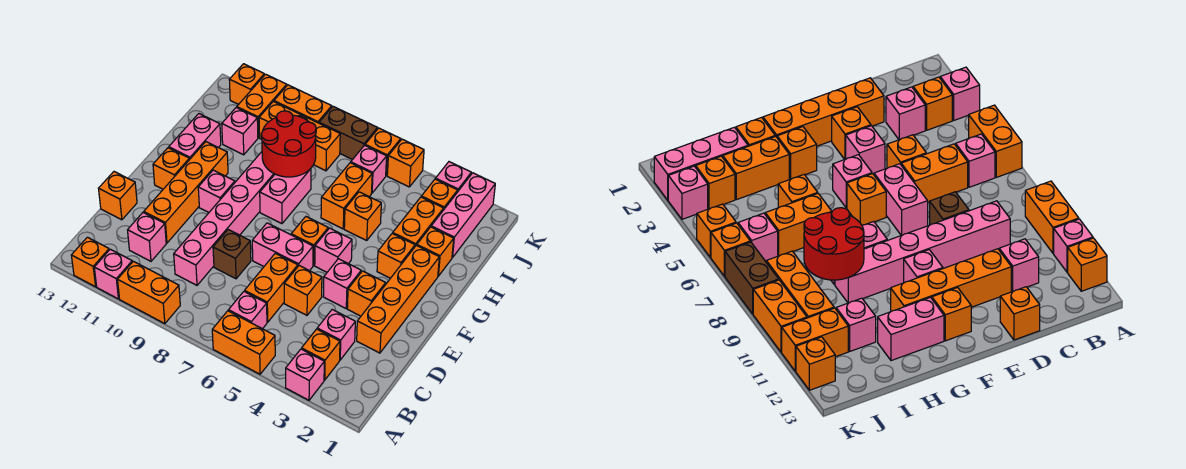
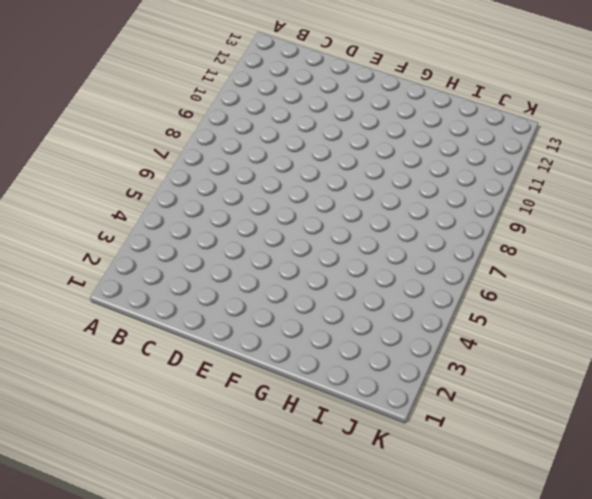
none -> pink 1x1 brick [286,349,324,400]
none -> orange 1x2 brick [212,311,275,374]
none -> orange 1x2 brick [118,261,180,324]
none -> pink 1x1 brick [94,249,132,299]

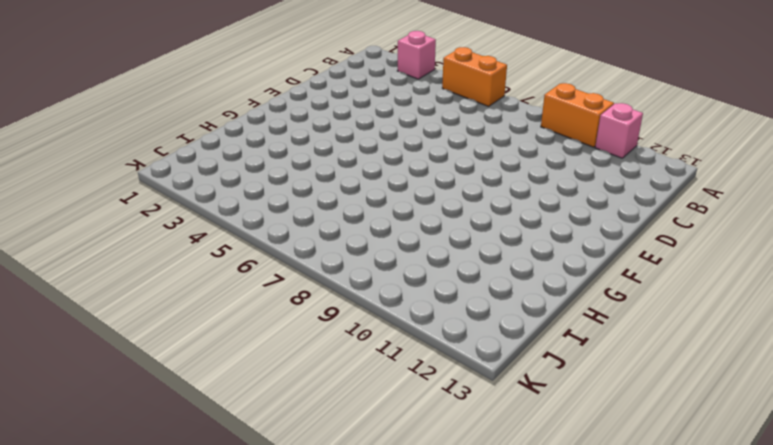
none -> orange 1x1 brick [71,237,109,287]
none -> orange 1x1 brick [302,329,340,380]
none -> pink 1x1 brick [229,291,267,329]
none -> pink 1x1 brick [317,310,355,360]

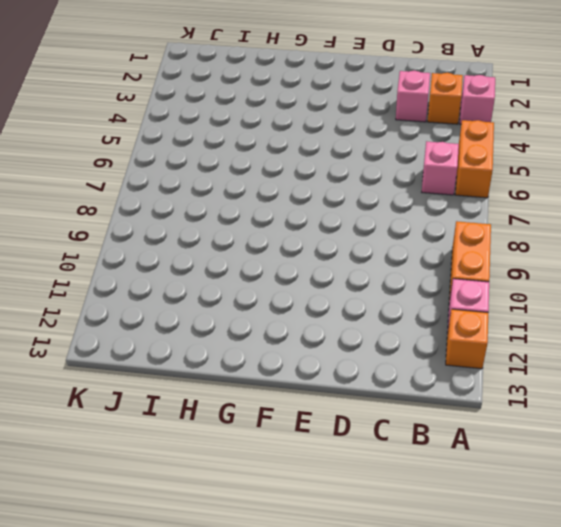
none -> orange 1x2 brick [245,253,298,322]
none -> pink 1x6 brick [174,152,275,285]
none -> pink 1x1 brick [128,212,166,261]
none -> orange 1x4 brick [357,245,439,353]

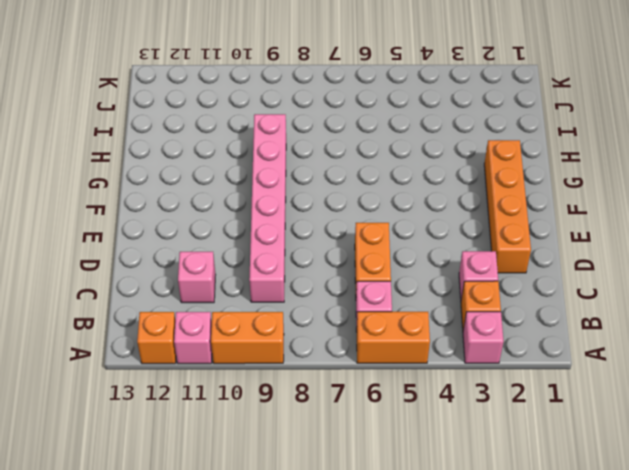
none -> orange 1x1 brick [284,266,322,315]
none -> brown 1x1 brick [213,230,251,279]
none -> orange 1x4 brick [144,142,228,243]
none -> orange 1x1 brick [99,172,137,220]

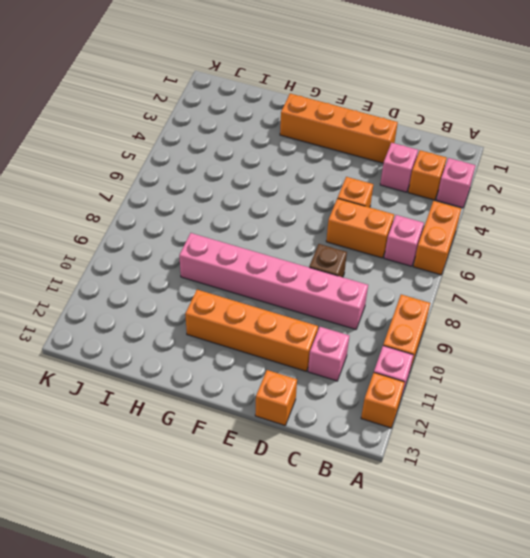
none -> orange 1x1 brick [347,271,386,316]
none -> pink 1x1 brick [323,259,361,308]
none -> pink 1x2 brick [252,223,313,271]
none -> pink 1x1 brick [315,228,352,272]

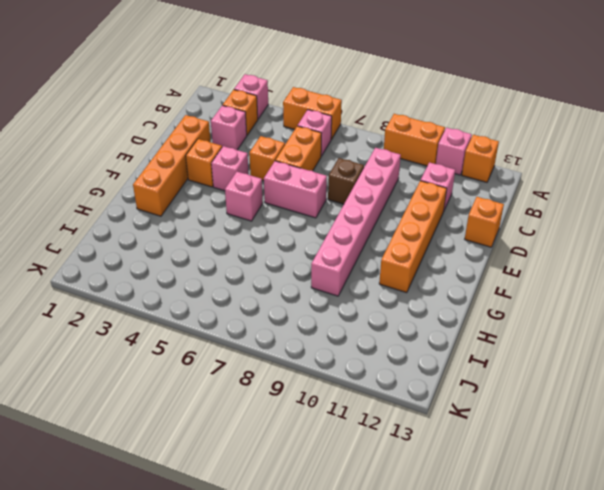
none -> orange 1x1 brick [291,217,328,265]
none -> pink 1x1 brick [198,170,235,212]
none -> orange 1x1 brick [153,148,189,189]
none -> orange 1x1 brick [377,233,415,278]

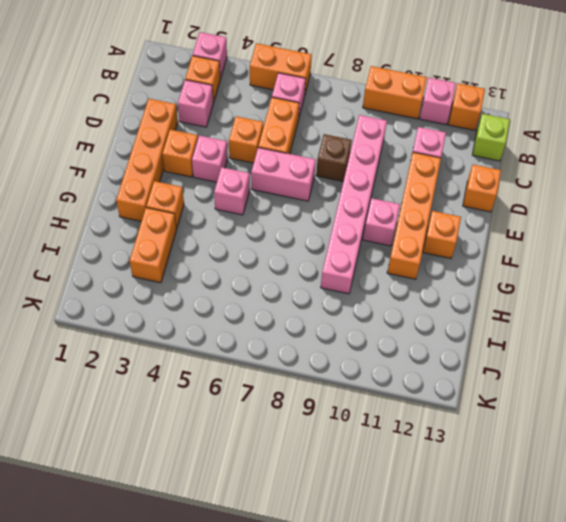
lime 1x1 brick [472,114,510,161] -> none
none -> orange 1x1 brick [291,217,328,265]
none -> pink 1x2 brick [260,169,311,224]
none -> pink 1x2 brick [169,114,221,160]
none -> orange 1x1 brick [417,227,454,276]

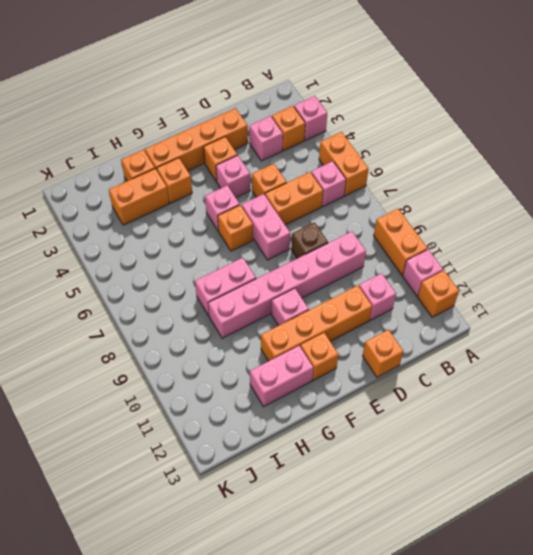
none -> orange 1x1 brick [344,192,381,240]
none -> orange 1x2 brick [321,163,372,229]
none -> pink 1x3 brick [431,173,495,258]
none -> pink 1x1 brick [222,107,258,155]

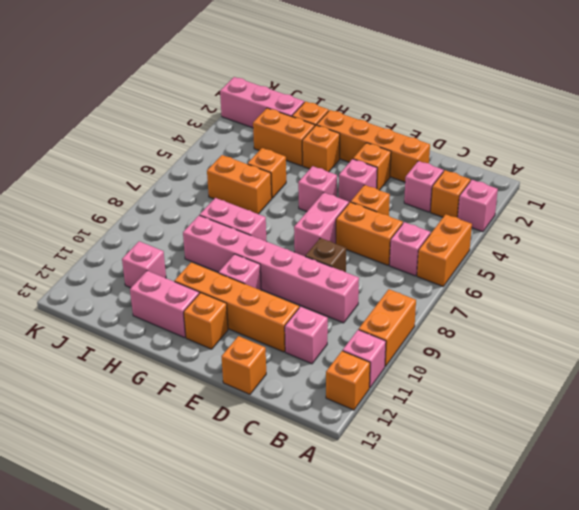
none -> orange 1x1 brick [291,217,328,265]
none -> orange 1x1 brick [421,179,458,209]
none -> pink 1x1 brick [351,145,387,193]
none -> orange 1x3 brick [259,102,340,171]

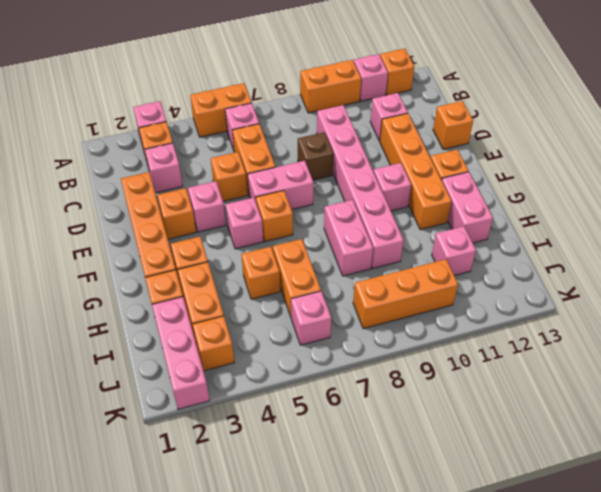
none -> orange 1x2 brick [237,74,287,138]
none -> pink 1x1 brick [436,162,471,191]
none -> orange 1x1 brick [387,139,424,187]
none -> orange 1x1 brick [365,128,401,176]

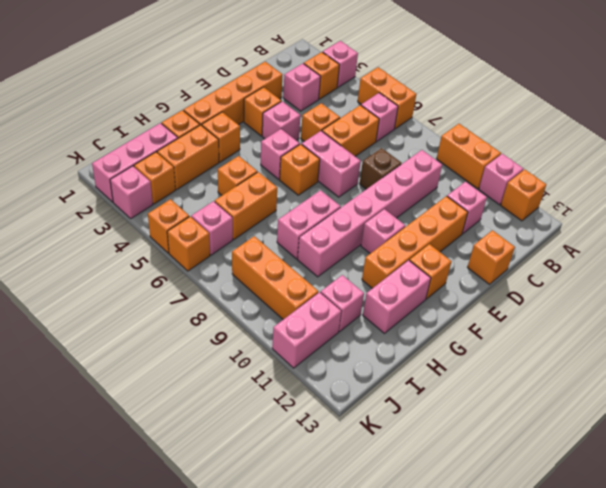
pink 1x2 brick [272,292,341,368] -> orange 1x2 brick [237,74,287,138]
none -> brown 1x2 brick [319,107,378,160]
none -> orange 1x2 brick [274,85,332,123]
none -> orange 1x1 brick [229,64,264,104]
none -> red 2x2 round brick [261,111,316,177]

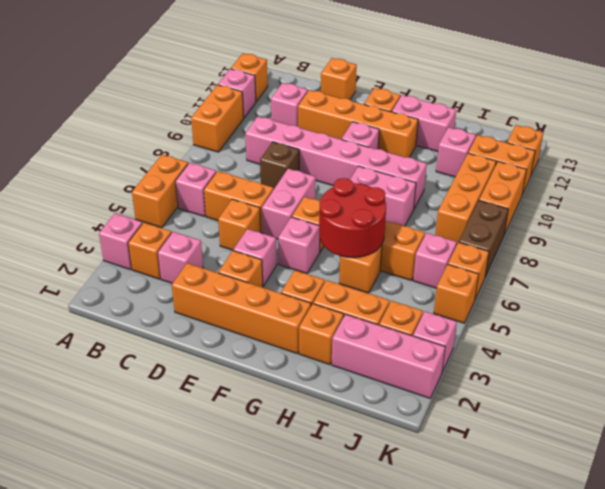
red 2x2 round brick [319,178,386,258] -> red 2x2 round brick moved to [261,111,316,177]

